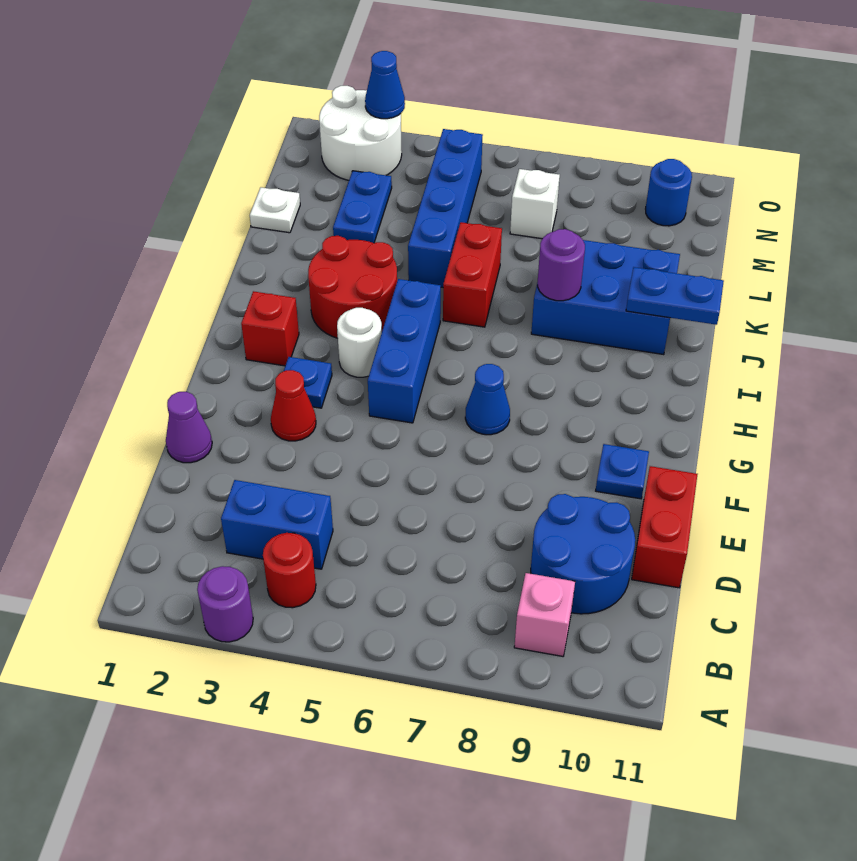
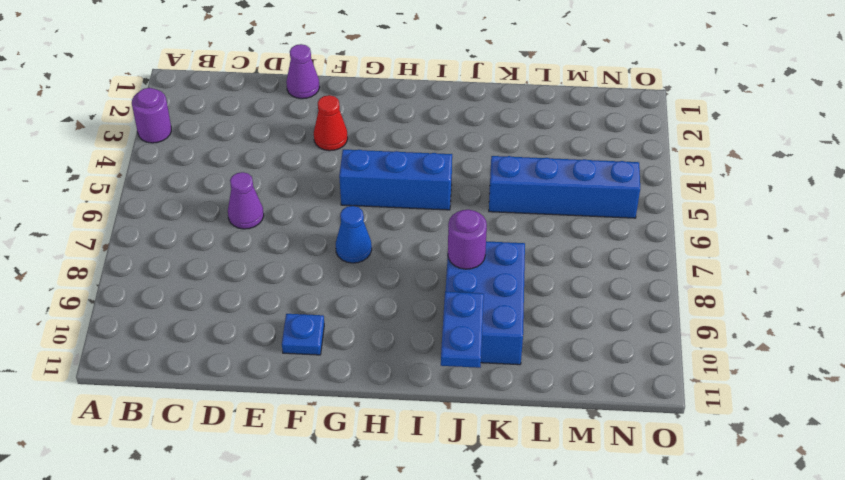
purple 1x1 cone [228,172,264,229] -> none
none -> red 1x1 round brick [263,533,316,608]
none -> pink 1x1 brick [514,573,575,656]
none -> blue 1x2 brick [221,480,333,569]

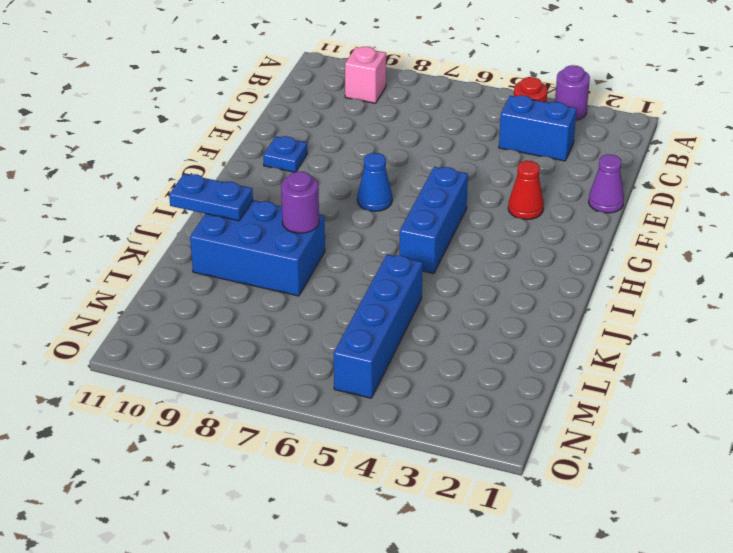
none -> blue 2x2 round brick [531,494,635,614]
none -> red 1x2 brick [632,466,698,588]
none -> blue 1x1 plate [284,357,332,408]

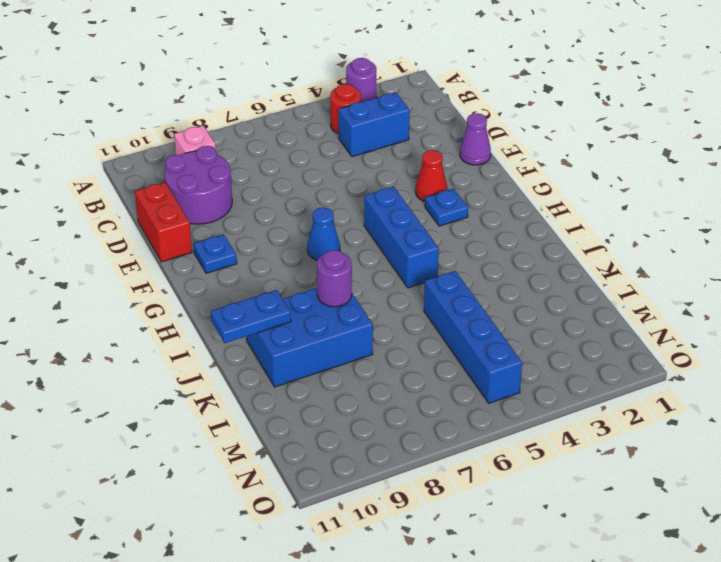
purple 2x2 round brick [164,146,232,224] -> blue 2x2 round brick [531,494,635,614]
none -> red 1x1 brick [241,291,299,366]
none -> white 1x1 round brick [337,308,382,377]
none -> red 2x2 round brick [308,236,397,338]

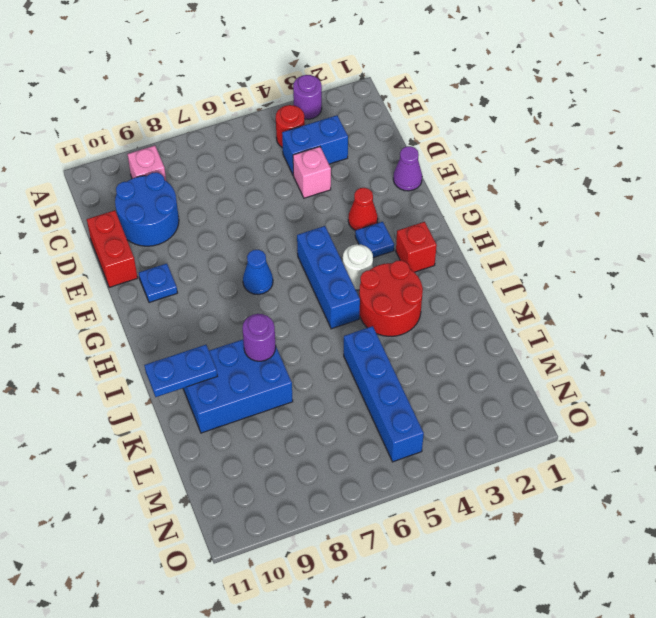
pink 1x1 brick [293,147,331,198] -> none
none -> red 1x2 brick [443,222,502,327]
none -> white 1x1 plate [250,187,300,233]
none -> blue 1x2 plate [333,171,392,243]

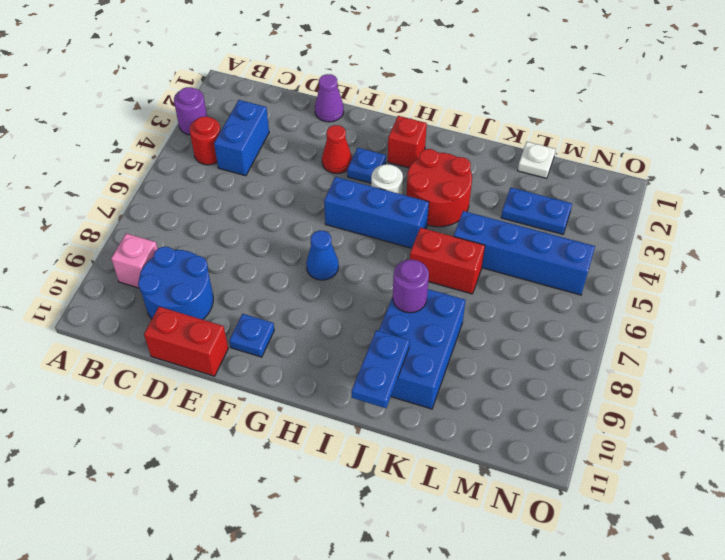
none -> white 1x1 brick [510,169,560,239]
none -> white 2x2 round brick [319,86,402,180]
none -> blue 1x1 round brick [646,159,692,226]

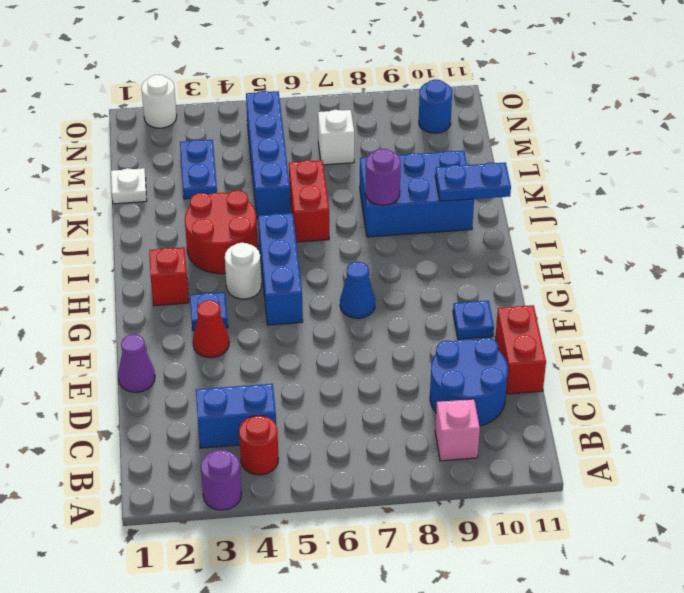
white 1x1 round brick [141,75,177,128] -> white 2x2 round brick [319,86,402,180]
none -> blue 1x1 cone [365,51,405,119]

